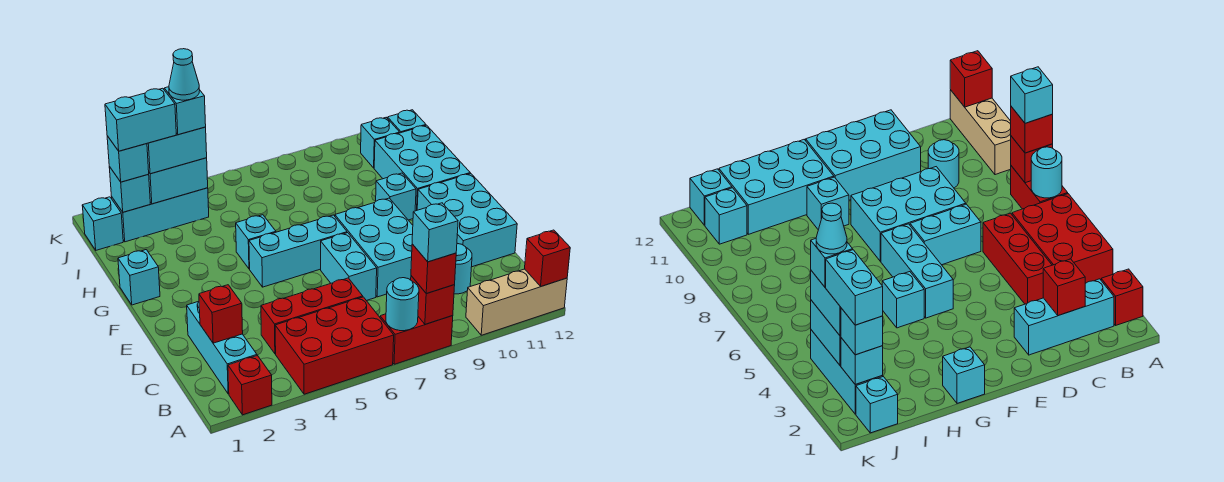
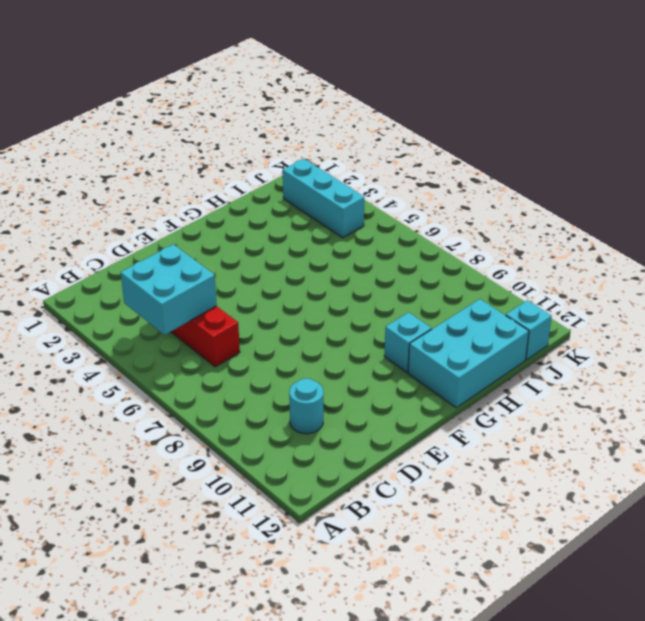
cyan 2x2 brick [121,244,217,335] -> none
none -> red 1x1 brick [228,355,272,415]
none -> red 2x3 brick [275,297,394,394]
none -> red 1x2 brick [380,314,453,364]
none -> tan 1x3 brick [466,269,567,335]

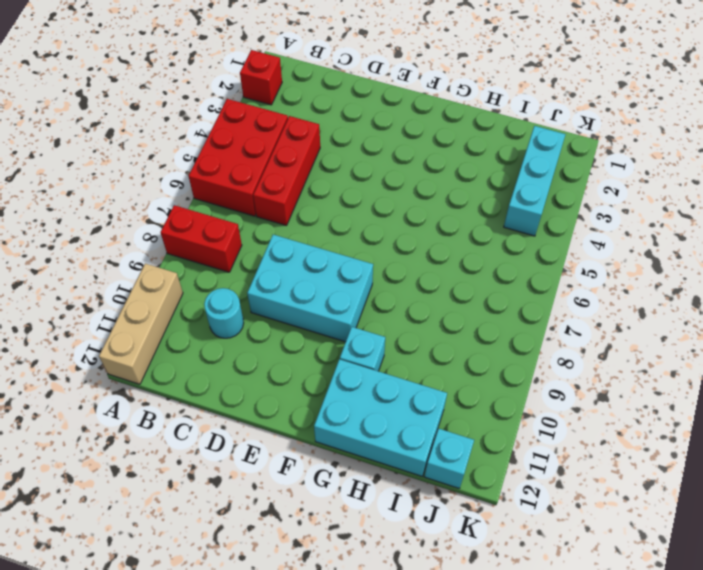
red 1x2 brick [161,205,242,272] -> red 1x2 brick turned to [380,314,453,364]
none -> cyan 1x3 brick [187,302,257,394]
none -> cyan 1x2 brick [321,233,377,301]
none -> cyan 2x3 brick [417,173,517,267]
none -> cyan 1x3 brick [249,215,347,287]

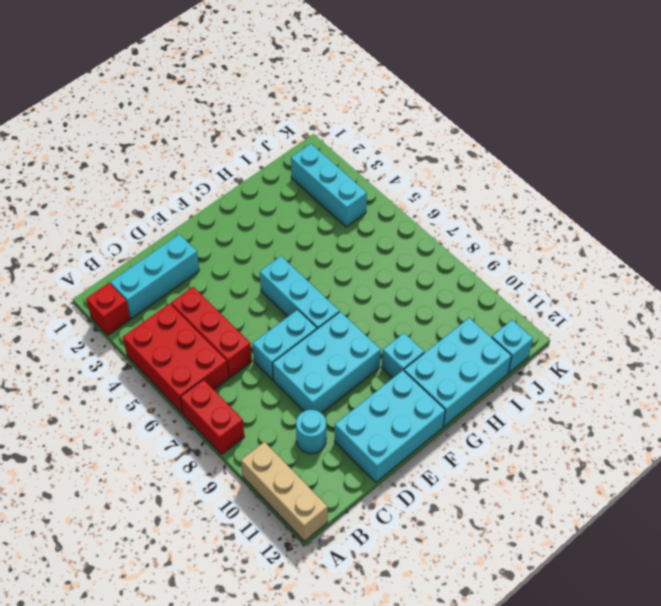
none -> cyan 1x1 brick [118,250,160,305]
none -> cyan 1x1 brick [236,215,276,269]
none -> cyan 1x1 brick [82,197,123,250]
none -> cyan 1x1 brick [361,118,400,168]

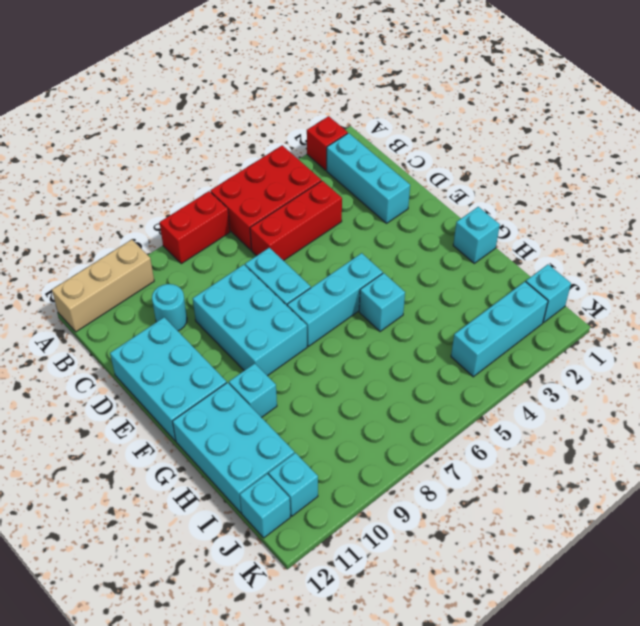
none -> cyan 1x1 round brick [386,278,419,331]
none -> red 1x1 brick [411,276,455,324]
none -> red 1x1 brick [525,230,570,287]
none -> red 1x1 brick [199,285,243,343]

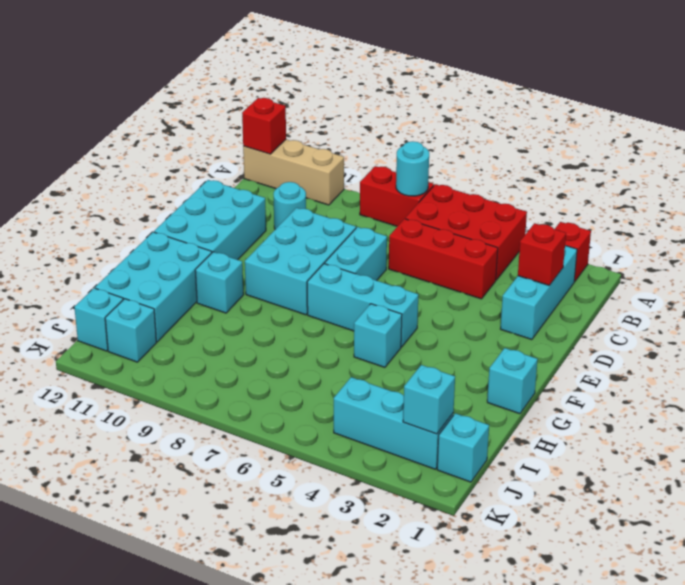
none -> red 1x1 brick [411,276,455,324]
none -> cyan 1x2 brick [148,158,208,204]
none -> red 1x1 brick [411,244,456,294]
none -> cyan 1x1 brick [107,136,149,182]

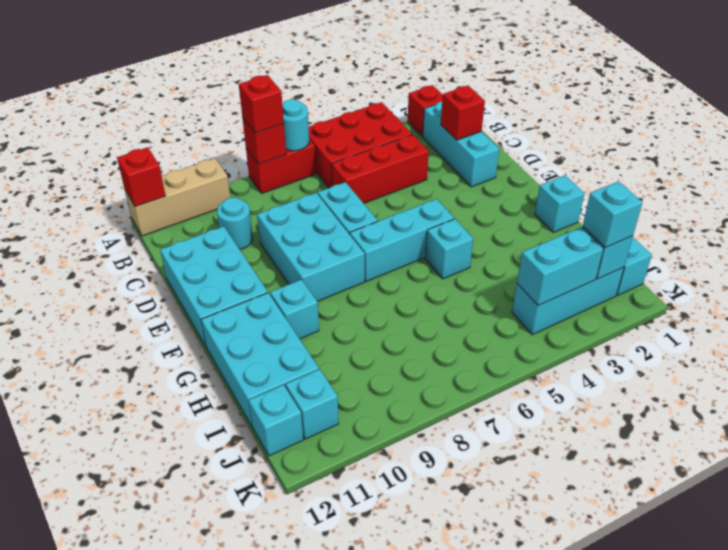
none -> cyan 1x2 brick [147,127,207,174]
none -> cyan 1x1 brick [412,203,458,262]
none -> cyan 1x2 brick [105,88,176,151]
none -> cyan 1x1 brick [164,87,206,135]

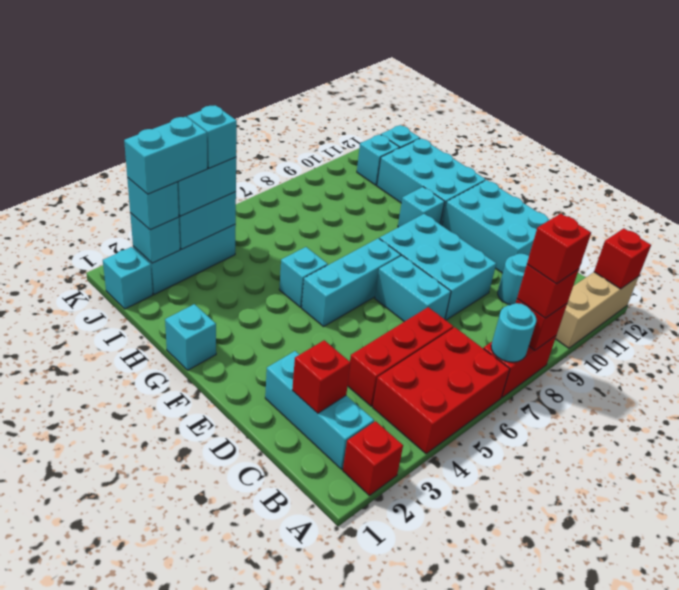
red 1x1 brick [527,214,591,284] -> cyan 1x1 brick [412,203,458,262]
none -> cyan 1x1 cone [169,49,200,100]

